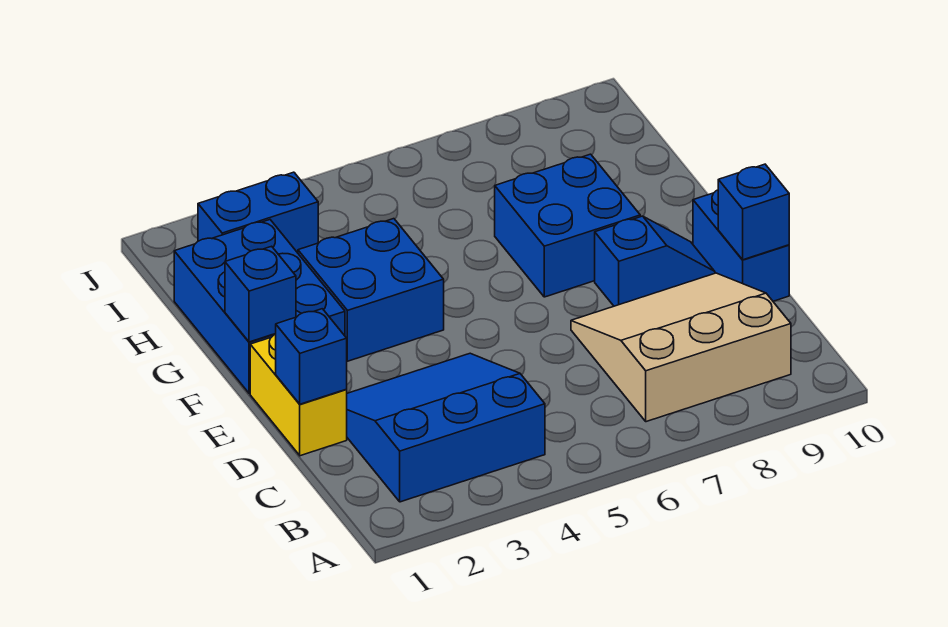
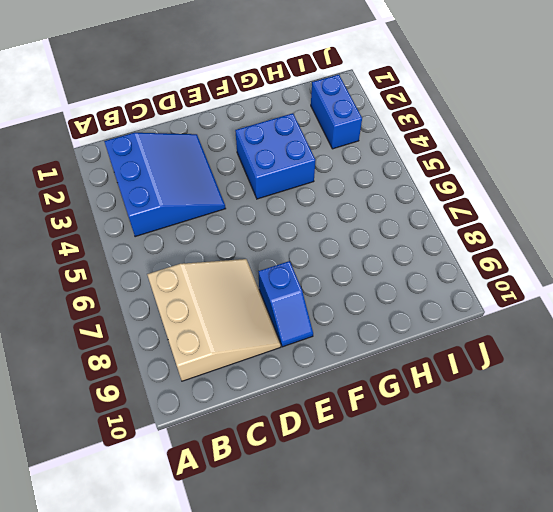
none -> yellow 1x2 brick [250,334,347,456]
none -> blue 1x2 brick [693,190,789,301]
none -> blue 2x3 brick [174,220,345,393]

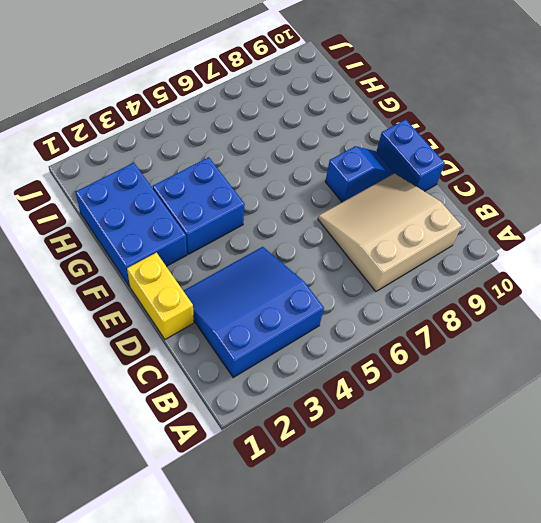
none -> blue 2x2 brick [495,154,640,297]
none -> blue 1x2 brick [198,172,318,253]
none -> blue 1x1 brick [276,309,347,404]

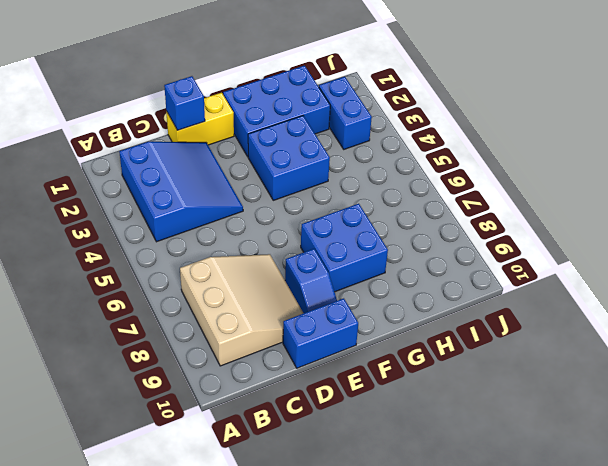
none -> blue 1x1 brick [718,164,789,260]
none -> blue 1x1 brick [225,246,296,342]

